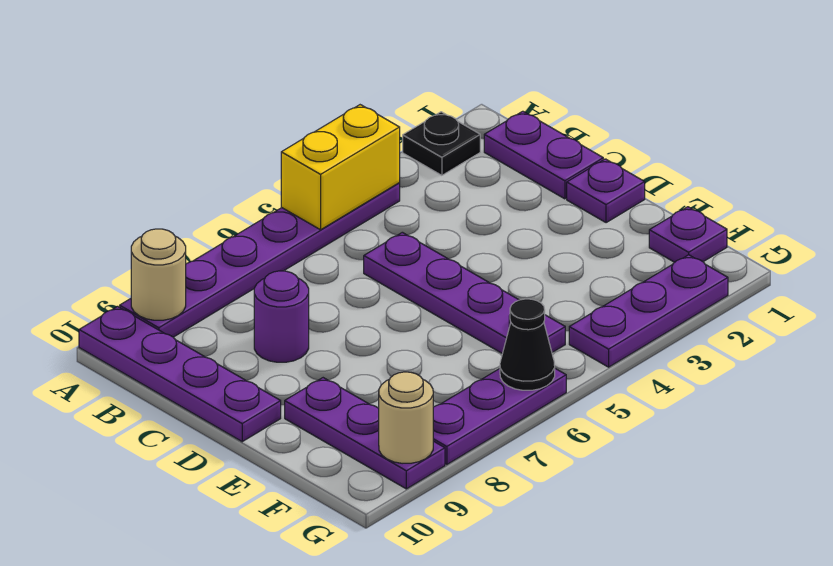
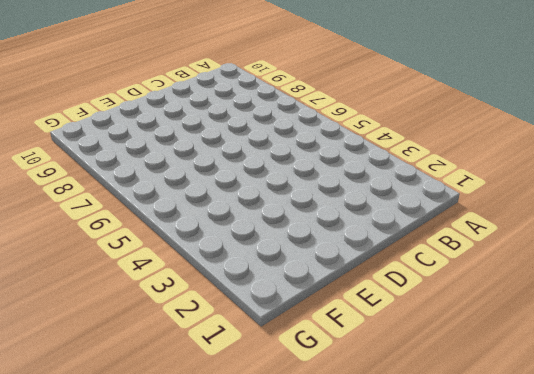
none -> black 1x1 plate [403,112,480,175]
none -> purple 1x6 plate [120,183,400,337]
none -> purple 1x4 plate [79,306,281,442]

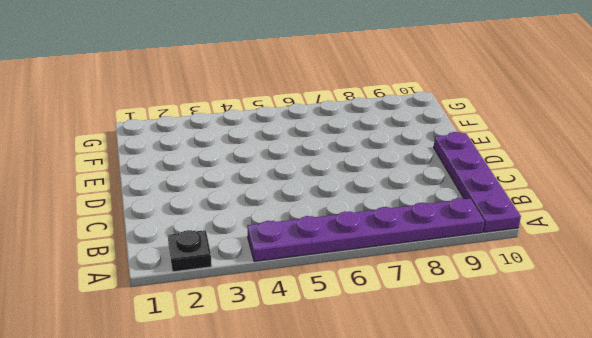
none -> purple 1x2 plate [484,111,603,199]
none -> purple 1x4 plate [364,232,565,354]
none -> purple 1x1 round brick [254,271,309,362]

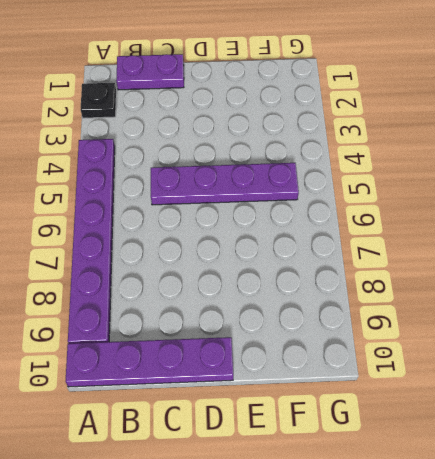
none -> purple 1x1 round brick [254,271,309,362]
none -> purple 1x1 plate [567,159,645,223]
none -> purple 1x3 plate [285,378,445,489]

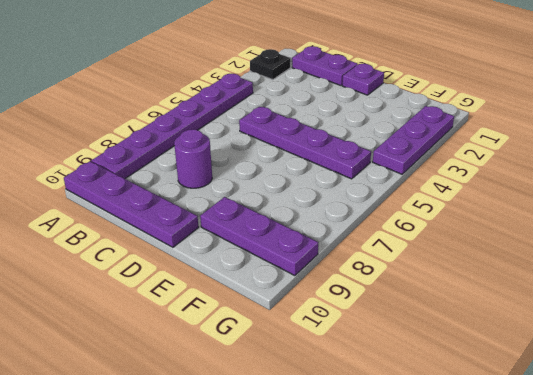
none -> purple 1x1 plate [649,207,727,262]
none -> purple 1x3 plate [433,369,566,465]
none -> yellow 1x2 brick [281,105,400,230]

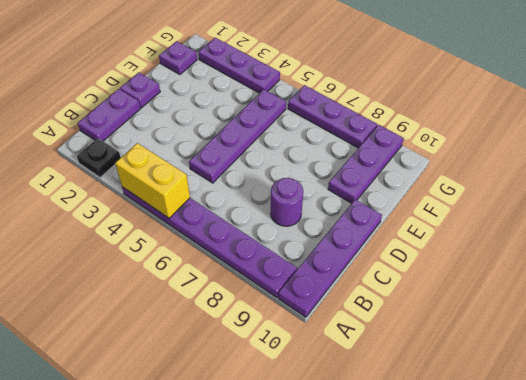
none -> tan 1x1 round brick [131,229,186,320]
none -> black 1x1 cone [500,299,555,390]
none -> tan 1x1 round brick [379,372,433,464]

